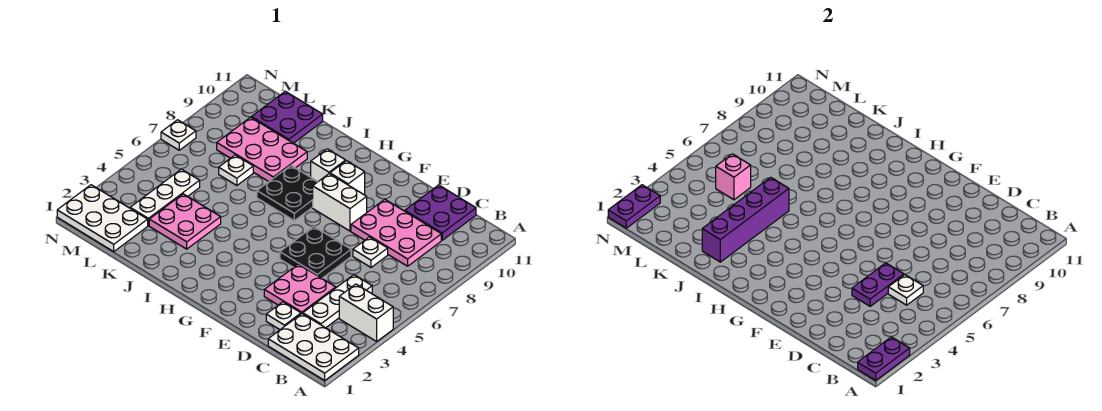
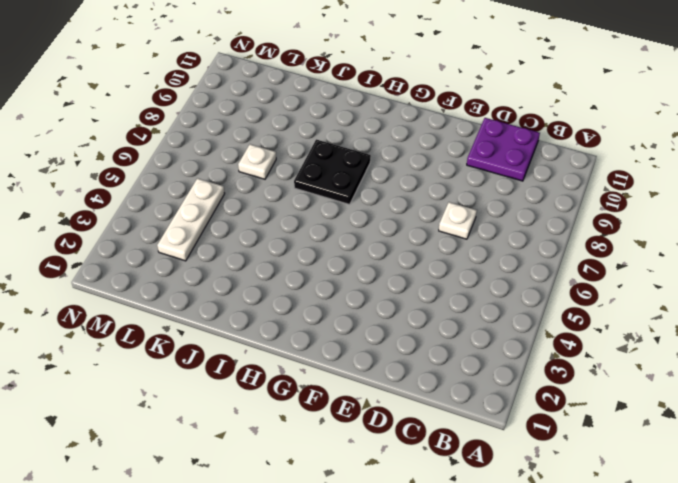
none -> white 2x3 plate [268,314,359,380]
none -> white 1x2 brick [339,284,393,341]
none -> white 1x3 plate [303,275,372,328]

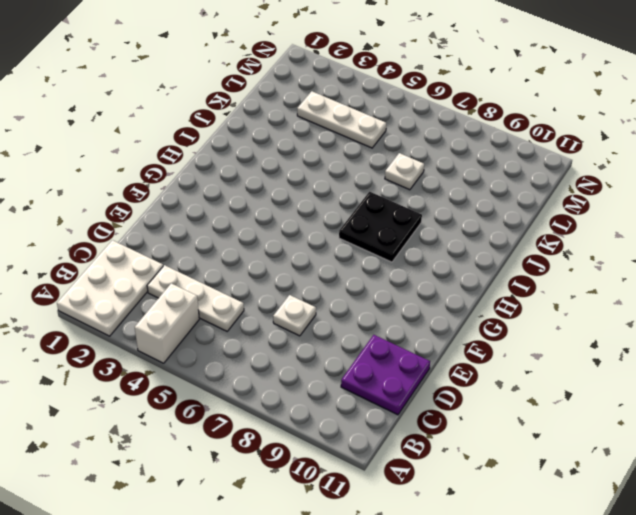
none -> pink 2x3 plate [351,199,441,266]
none -> white 1x1 plate [266,302,301,330]
none -> pink 2x2 plate [264,264,336,314]

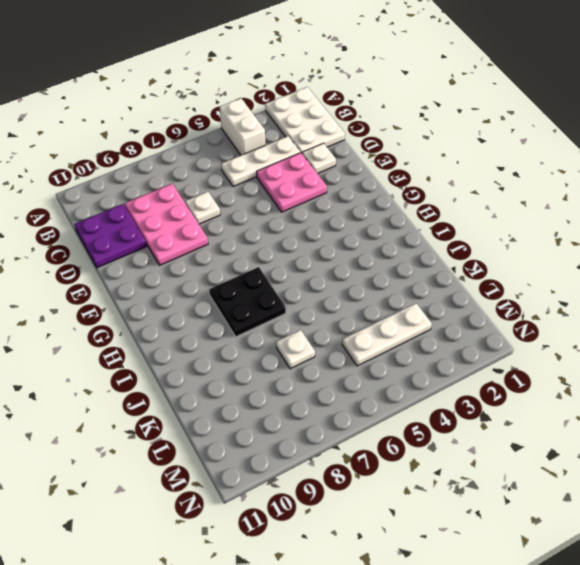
none -> black 2x2 plate [280,227,351,278]
none -> white 1x2 brick [313,174,367,231]
none -> white 1x1 brick [330,161,365,194]

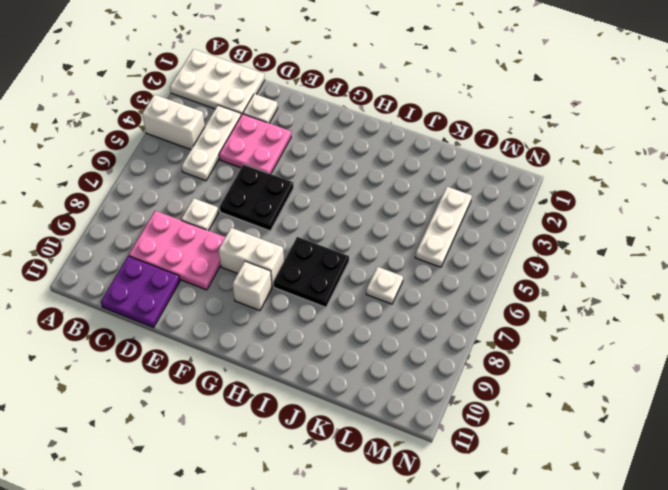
none -> white 1x1 brick [311,149,346,182]
none -> pink 2x2 plate [149,194,221,249]
none -> pink 2x3 plate [217,117,307,181]

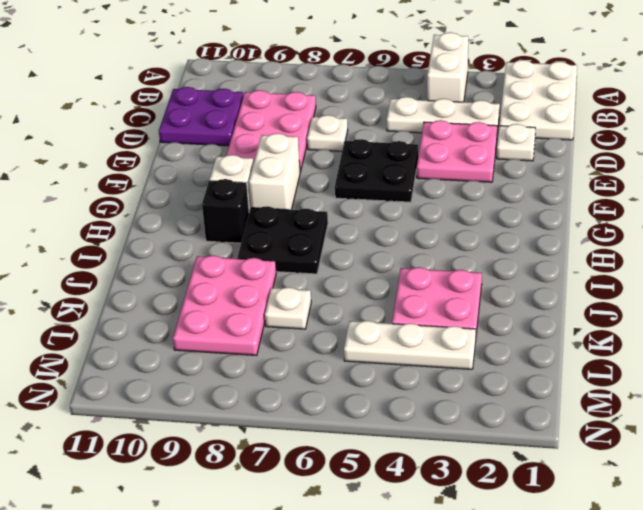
black 1x1 brick [202,179,249,243] -> white 1x1 brick [311,149,346,182]
none -> purple 2x2 plate [251,91,323,143]
none -> white 2x3 plate [57,185,148,252]
none -> white 1x1 plate [161,120,196,150]

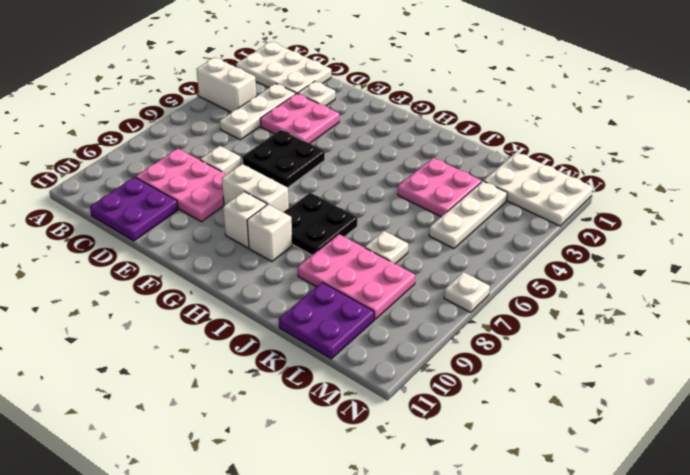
none -> purple 1x2 plate [858,337,910,380]
none -> white 1x1 plate [888,275,923,305]
none -> purple 1x2 plate [852,263,904,306]

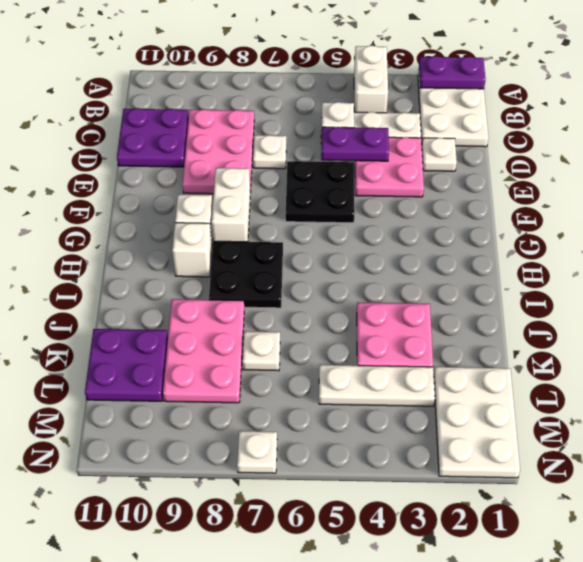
none -> purple 1x4 brick [702,177,789,262]
none -> pink 1x1 brick [716,154,751,200]
none -> purple 1x2 plate [608,185,660,228]

